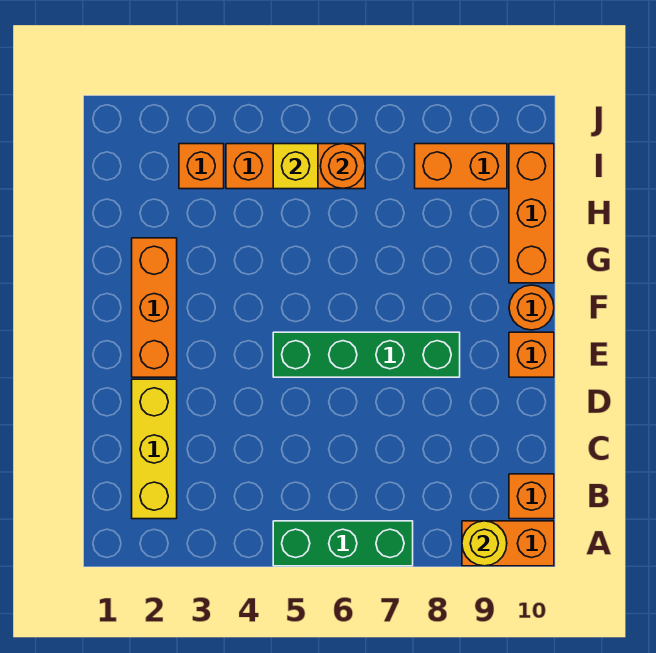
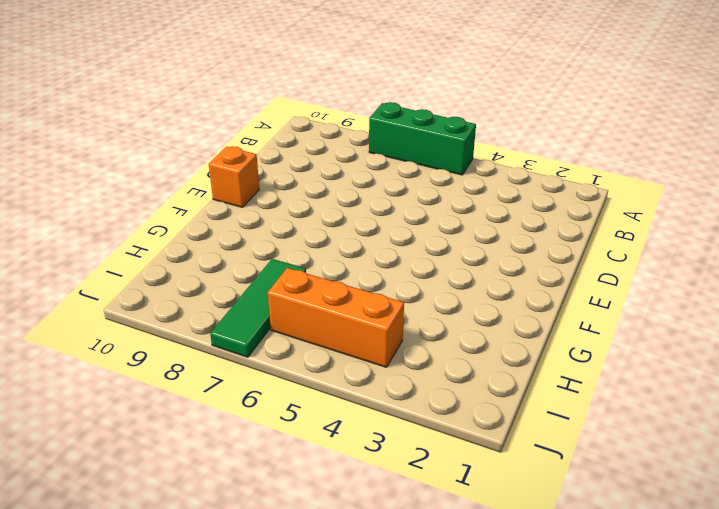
green 1x3 tile [210,259,306,357] -> none
none -> orange 1x2 brick [462,521,554,566]
none -> yellow 1x3 brick [132,379,177,519]
none -> orange 1x1 brick [509,474,554,519]

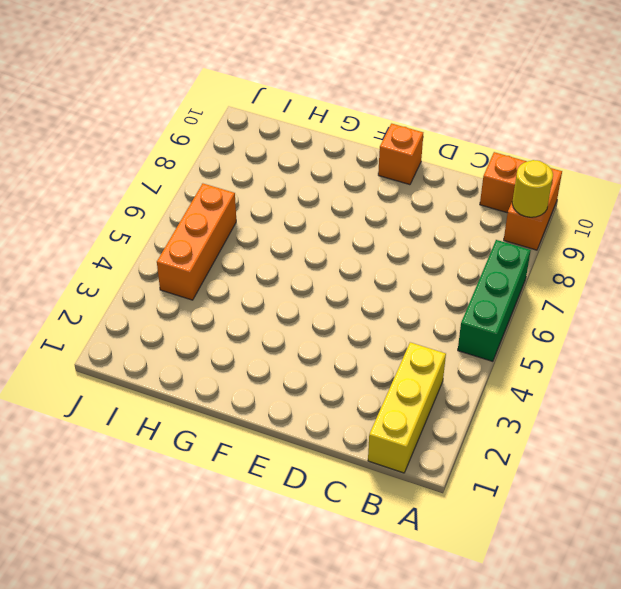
yellow 1x3 brick [368,342,446,473] -> yellow 1x3 brick turned to [132,379,177,519]
none -> orange 1x3 brick [132,238,177,377]
none -> green 1x4 brick [273,332,460,377]
none -> orange 1x1 round brick [509,285,554,330]

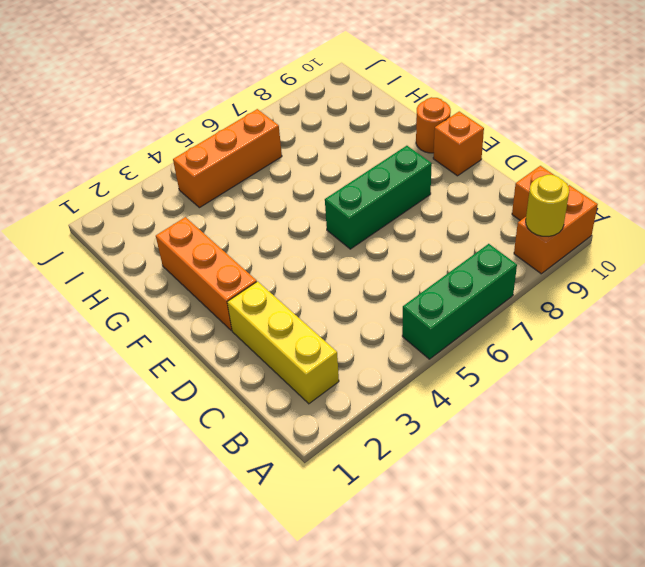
green 1x3 brick [325,146,432,249] -> green 1x4 brick [273,332,460,377]
none -> orange 1x3 brick [509,144,554,283]
none -> orange 1x1 brick [179,144,224,189]
none -> orange 1x2 brick [415,144,507,189]

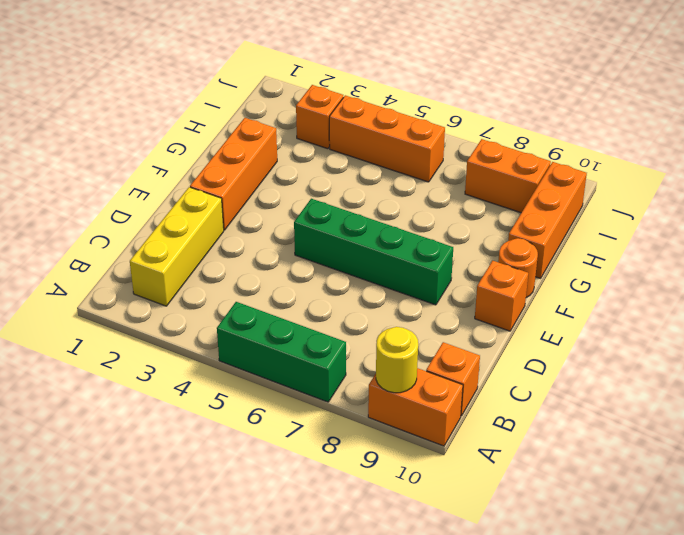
none -> yellow 1x1 brick [273,144,318,189]
none -> orange 1x1 round brick [320,144,365,189]

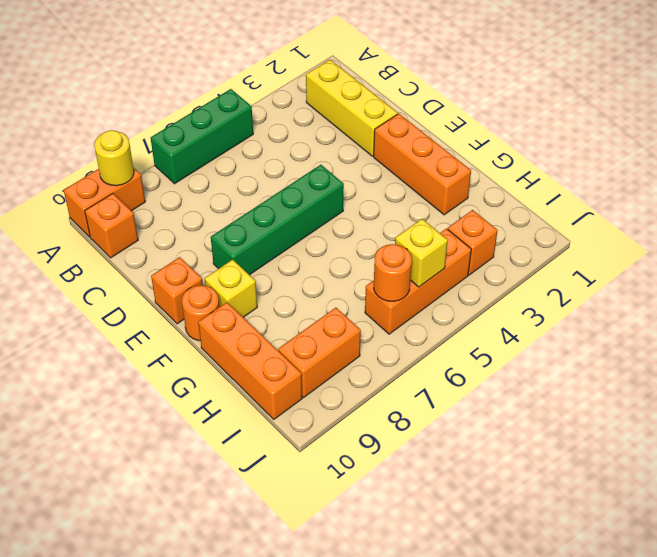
yellow 1x1 brick [205,260,257,317] -> none

